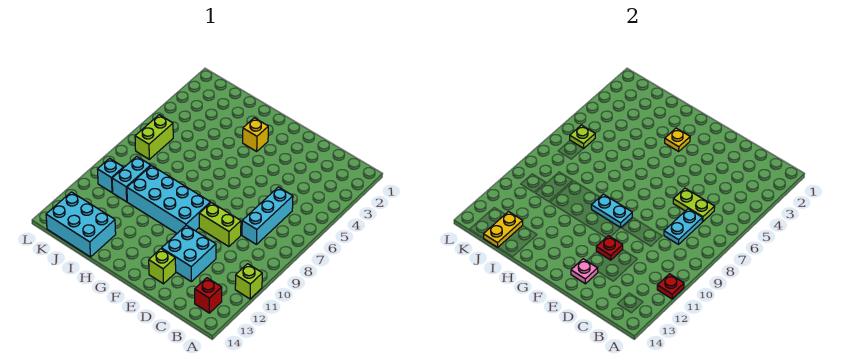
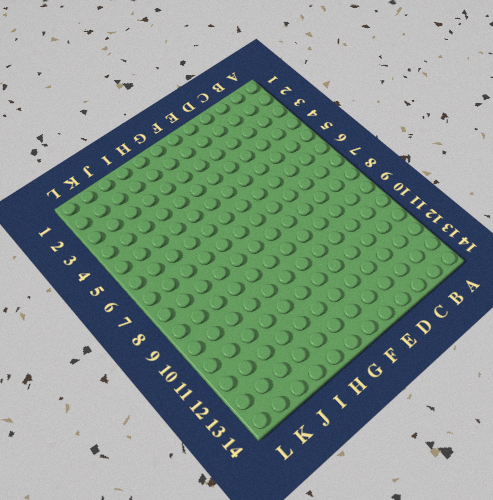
none -> lime 1x1 brick [235,264,262,299]
none -> red 1x1 brick [195,278,222,313]
none -> cyan 1x3 brick [242,187,293,244]

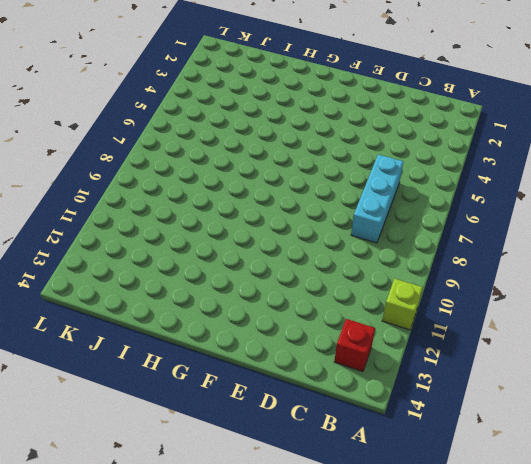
none -> lime 1x2 brick [199,202,241,247]
none -> cyan 2x2 brick [162,225,216,282]
none -> lime 1x1 brick [149,249,176,284]

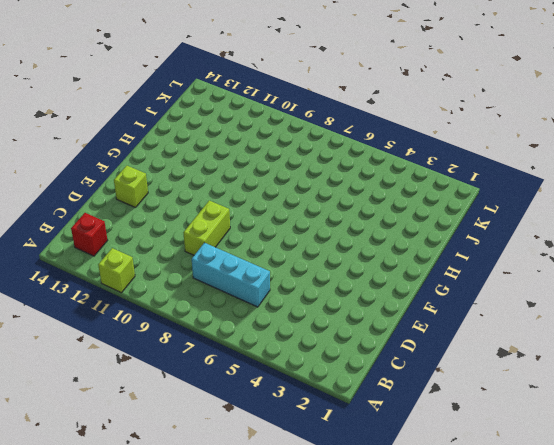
none -> cyan 2x2 brick [162,225,216,282]
none -> cyan 2x4 brick [127,166,210,233]
none -> yellow 1x1 brick [243,118,268,151]

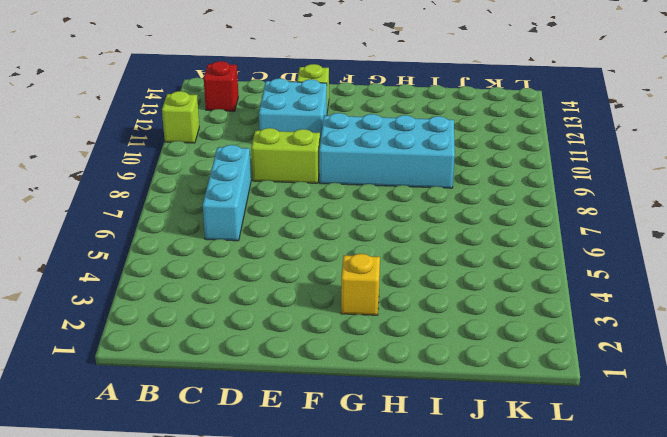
none -> cyan 2x3 brick [46,192,116,257]
none -> cyan 1x2 brick [112,156,151,202]
none -> lime 1x2 brick [135,115,173,159]

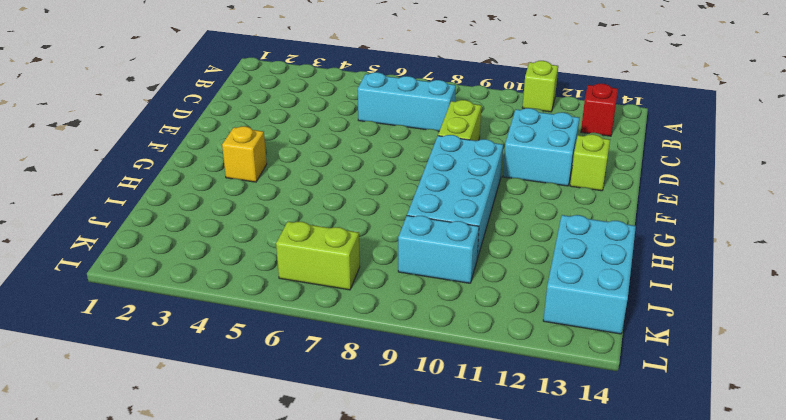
none -> cyan 1x1 brick [97,159,123,192]
none -> red 1x1 plate [657,274,684,299]
none -> lime 1x2 plate [673,188,715,222]

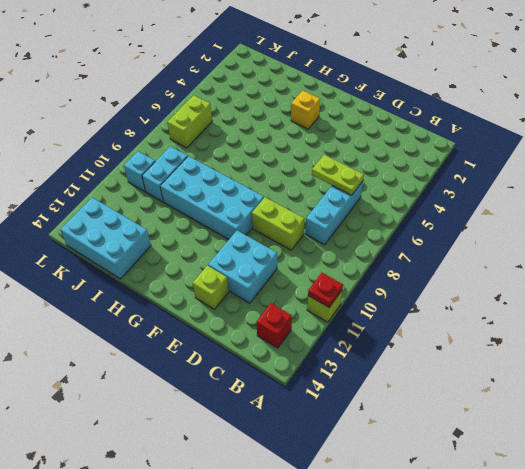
none -> cyan 1x2 plate [664,209,702,244]
none -> red 1x1 plate [596,236,623,260]
none -> pink 1x1 plate [571,259,598,284]

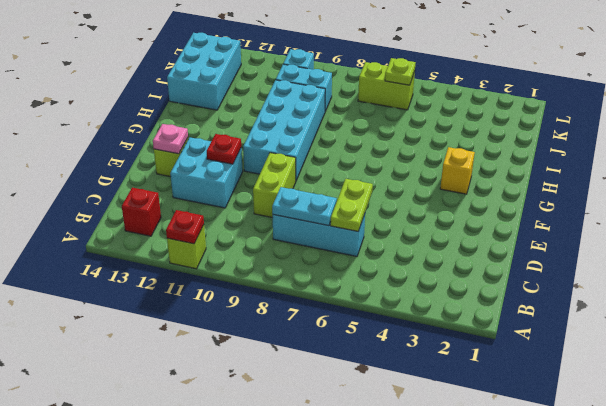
none -> cyan 1x2 plate [591,194,632,228]
none -> yellow 1x1 plate [665,128,690,151]
none -> yellow 1x2 plate [483,212,523,248]

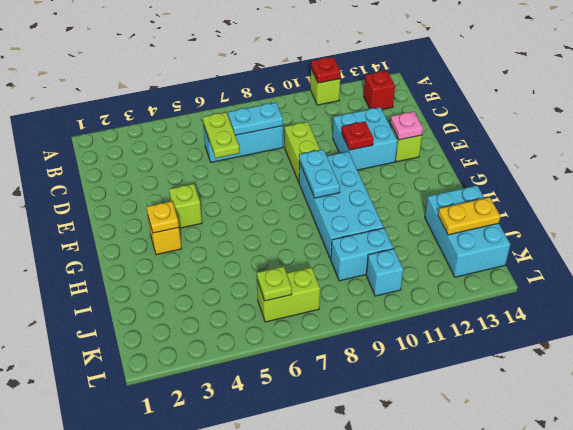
lime 1x1 brick [169,184,202,228] -> none

